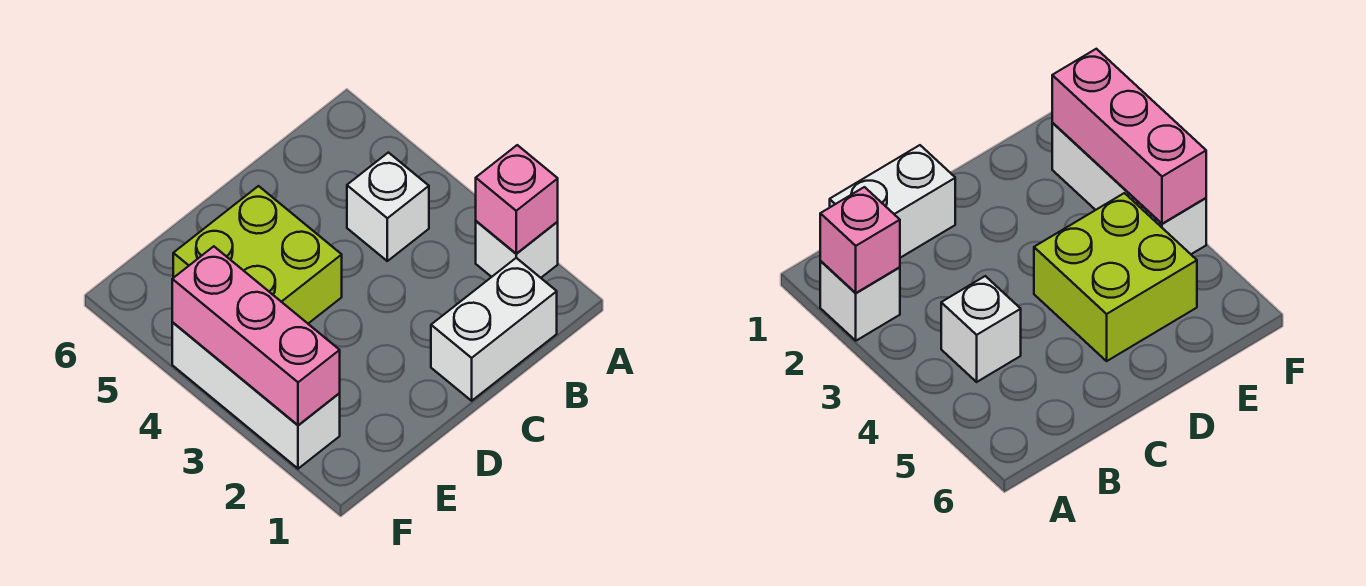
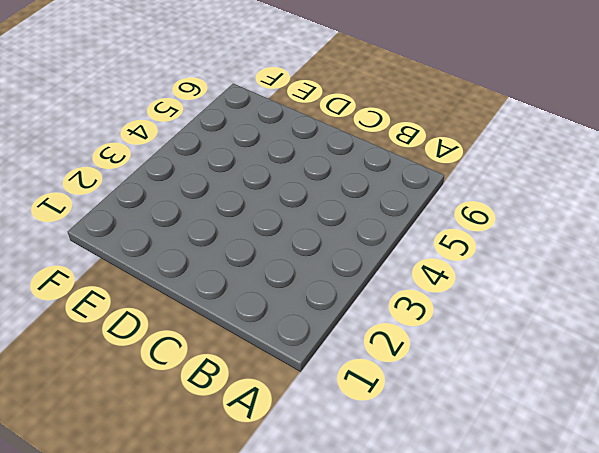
none -> white 1x1 brick [476,221,558,278]
none -> white 1x2 brick [431,258,557,401]

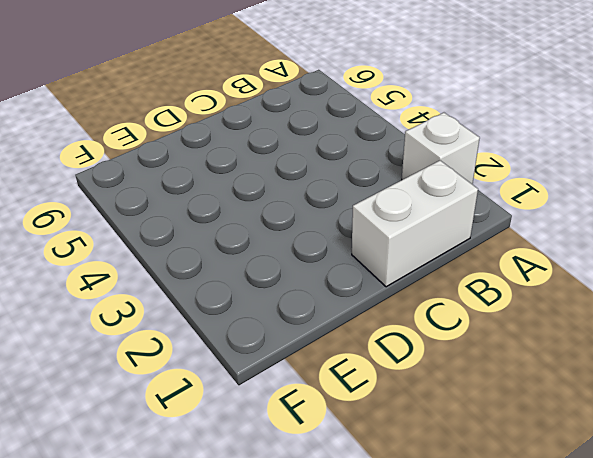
none -> white 1x1 brick [347,153,429,261]
none -> lime 2x2 brick [173,186,342,323]

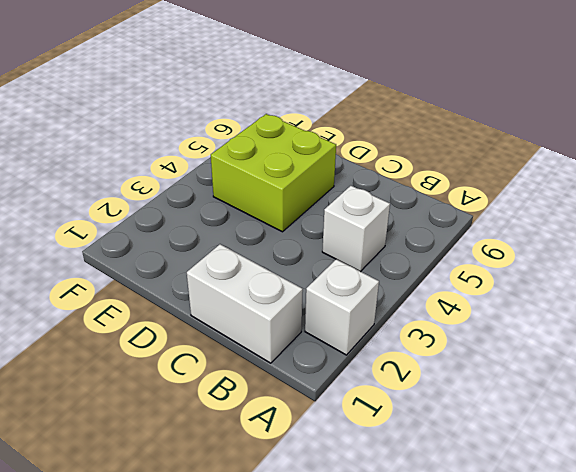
none -> white 1x3 brick [172,322,340,469]
none -> pink 1x1 brick [476,145,558,254]

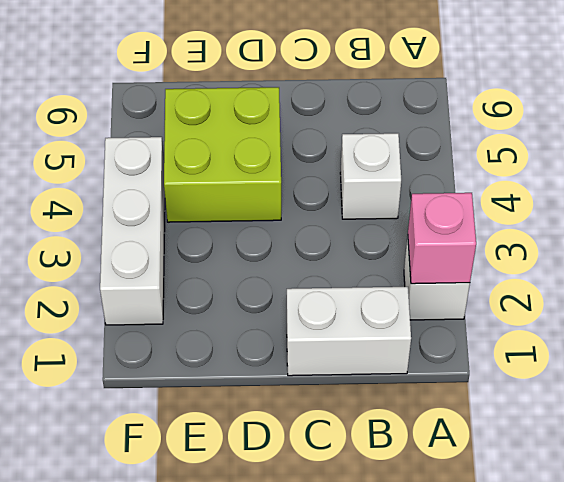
none -> pink 1x3 brick [172,246,340,425]

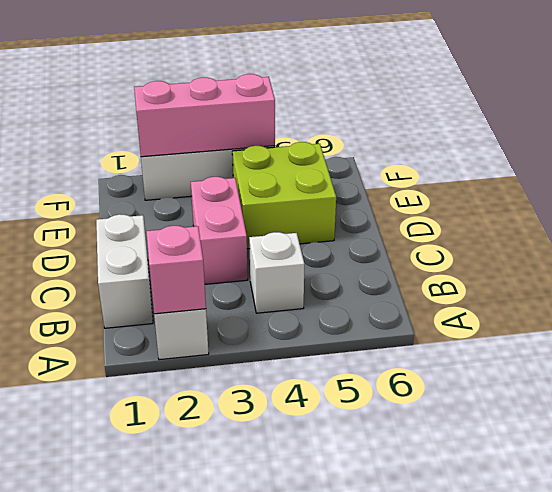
pink 1x2 brick [191,177,248,284] -> none

